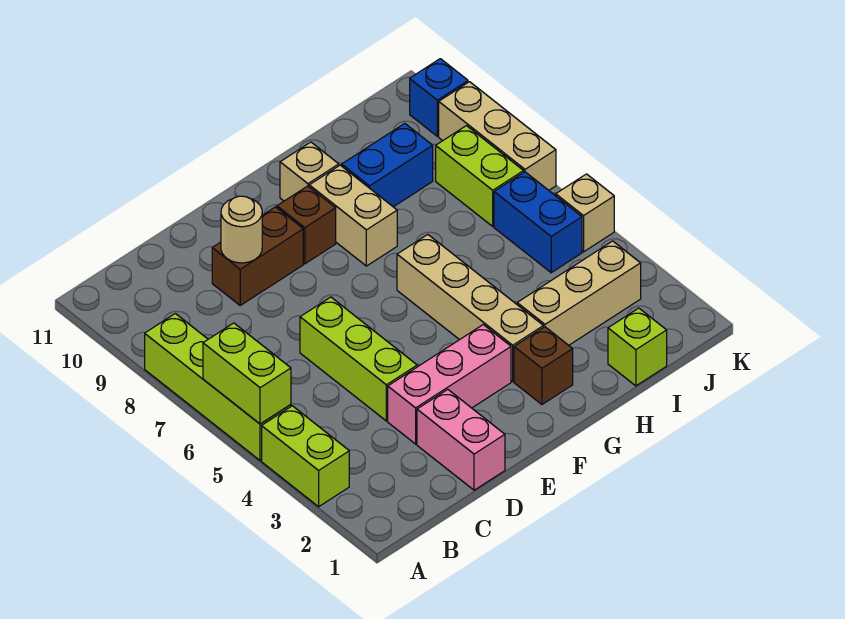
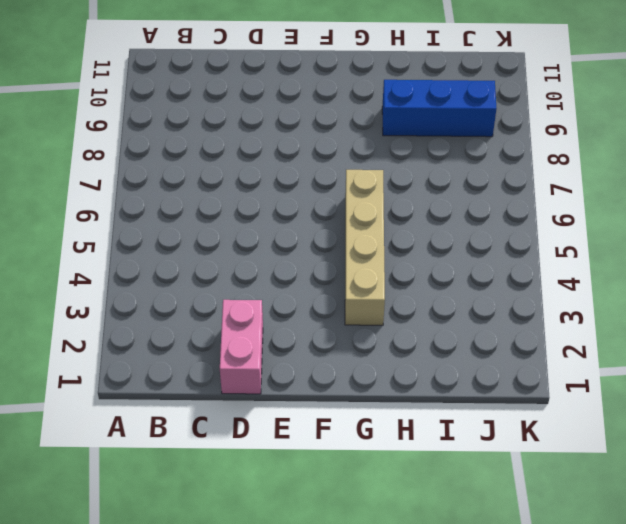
blue 1x3 brick [382,80,496,137] -> blue 1x2 brick [342,124,433,207]
none -> lime 1x2 brick [262,406,349,507]
none -> lime 1x4 brick [145,313,291,461]
none -> pink 1x3 brick [388,325,511,444]

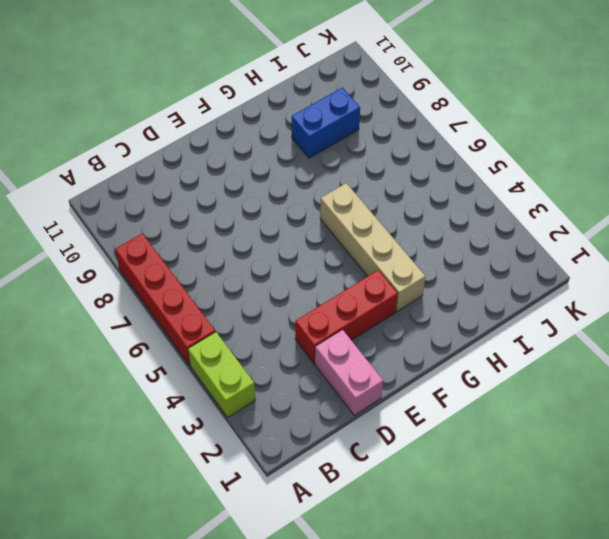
red 1x4 brick [115,233,215,365] -> lime 1x4 brick [145,313,291,461]
red 1x3 brick [295,270,398,364] -> pink 1x3 brick [388,325,511,444]
none -> lime 1x3 brick [300,297,417,421]
none -> brown 1x2 brick [212,207,303,305]
none -> brown 1x1 brick [277,186,336,264]

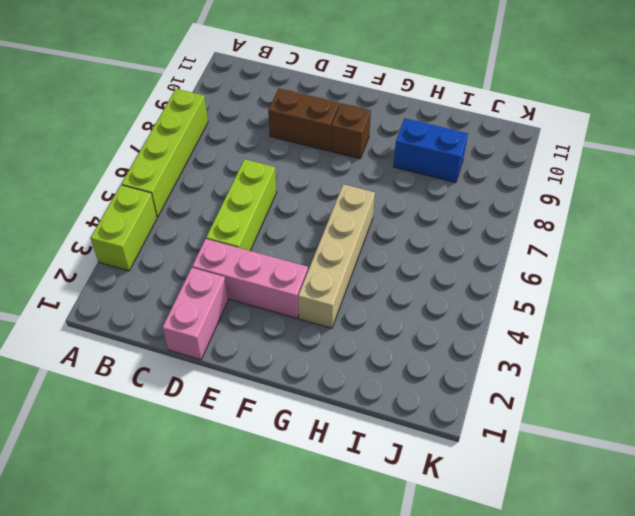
none -> brown 1x1 brick [514,327,573,404]
none -> tan 1x2 brick [309,165,397,266]
none -> tan 1x1 brick [280,142,339,201]

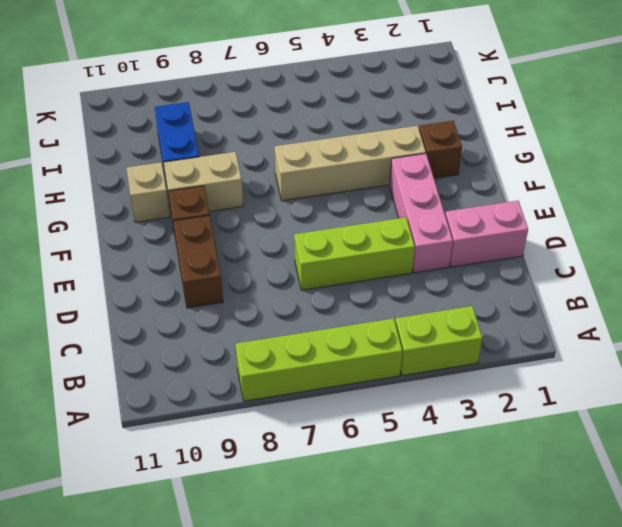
none -> tan 1x3 brick [517,241,641,345]
none -> lime 1x1 brick [608,308,667,386]
none -> blue 1x2 brick [494,172,582,273]

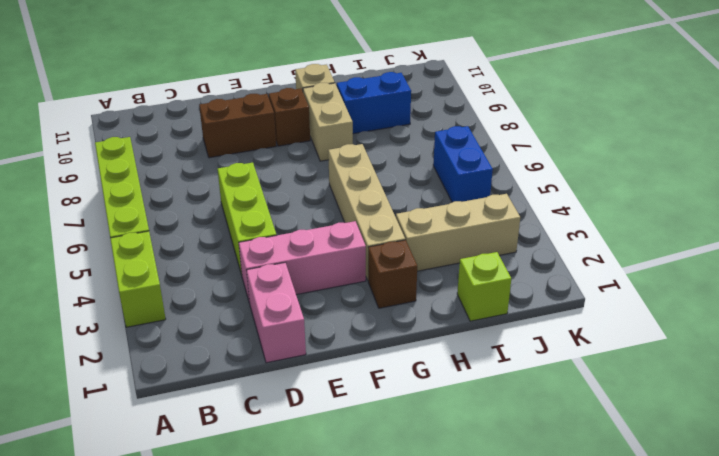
none -> lime 1x2 brick [436,126,524,226]
none -> tan 1x1 brick [556,174,614,252]
none -> tan 1x3 brick [439,82,556,190]

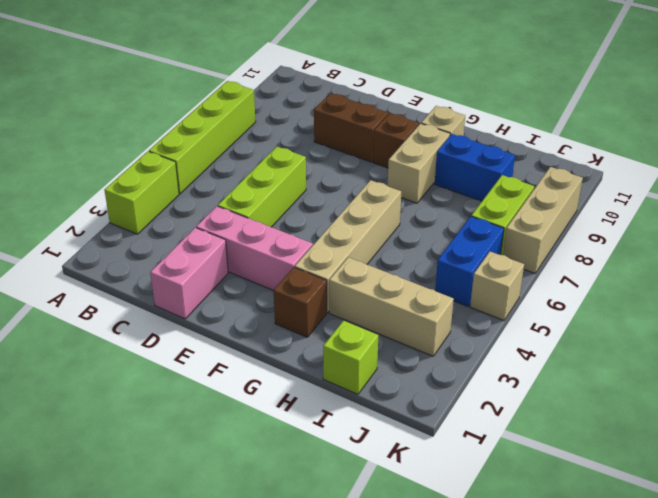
none -> blue 1x1 brick [410,59,468,136]
none -> lime 1x2 brick [203,323,291,424]
none -> tan 1x1 round brick [221,196,262,263]

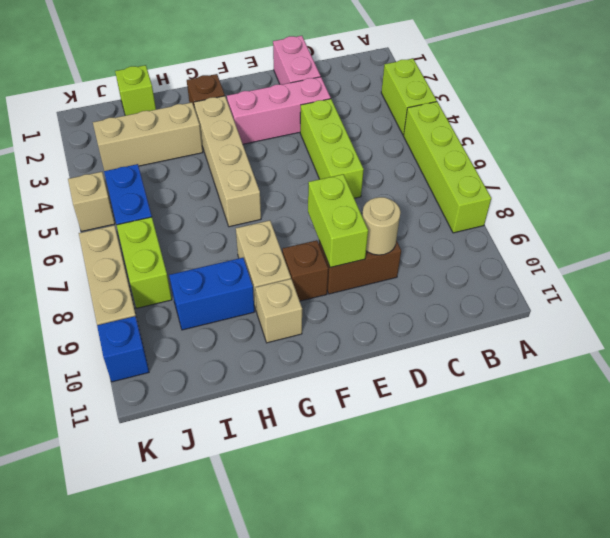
lime 1x2 brick [308,174,368,268] -> lime 1x2 brick moved to [203,323,291,424]

